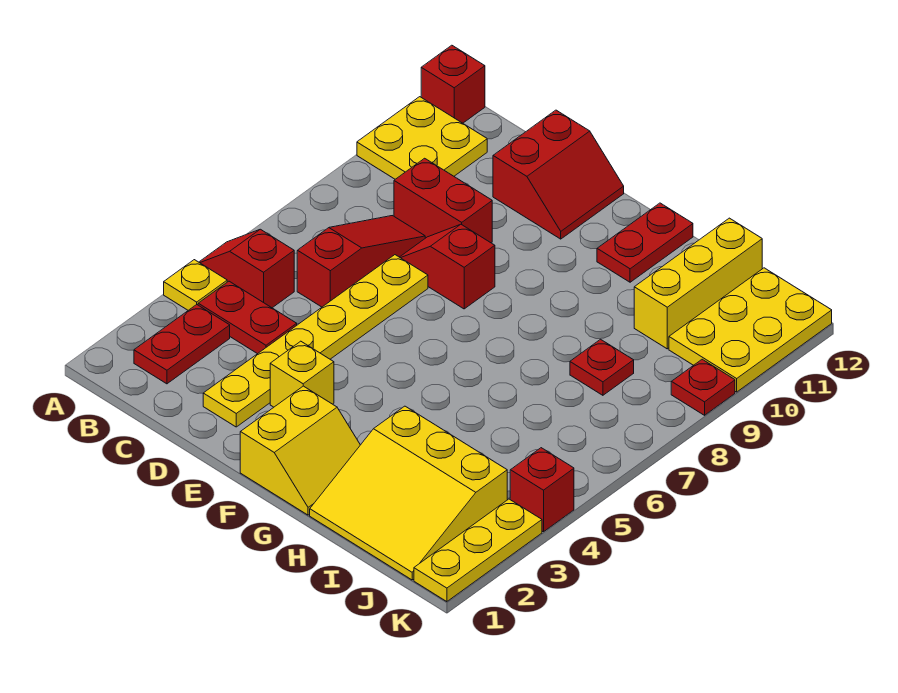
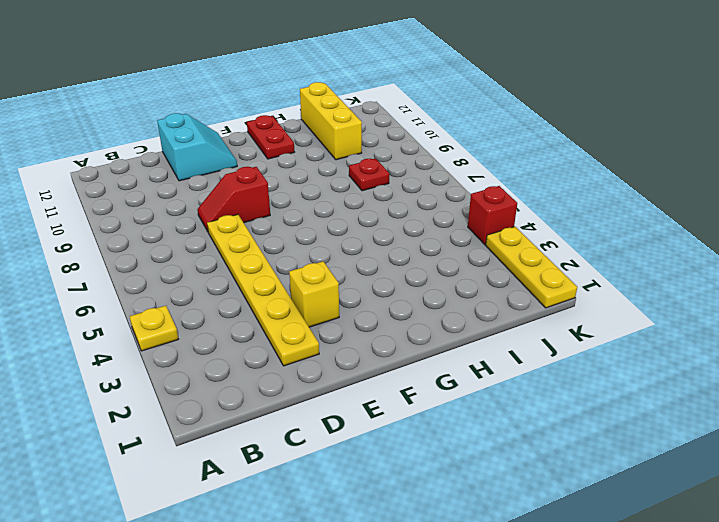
cyan 2x2 slope [157,113,237,181] -> red 2x2 slope [493,110,624,239]
none -> red 1x2 slope [199,229,294,308]
none -> yellow 2x2 plate [357,97,487,179]
none -> red 1x1 brick [421,45,485,123]

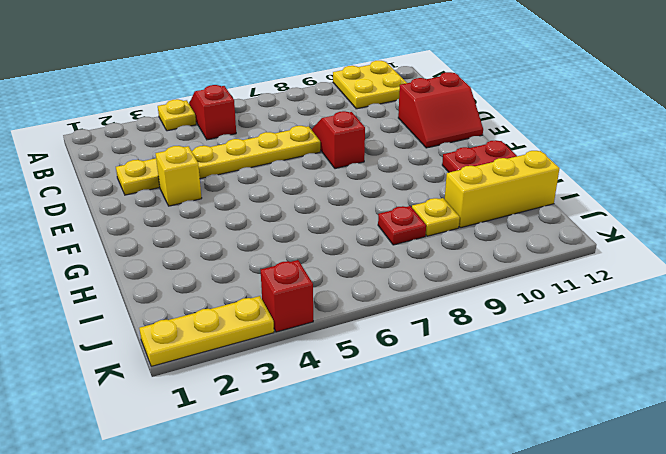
yellow 1x1 plate [412,198,460,236] -> none
none -> red 1x1 brick [421,45,485,123]
none -> red 1x2 plate [134,305,230,384]
none -> red 1x2 plate [198,281,297,354]

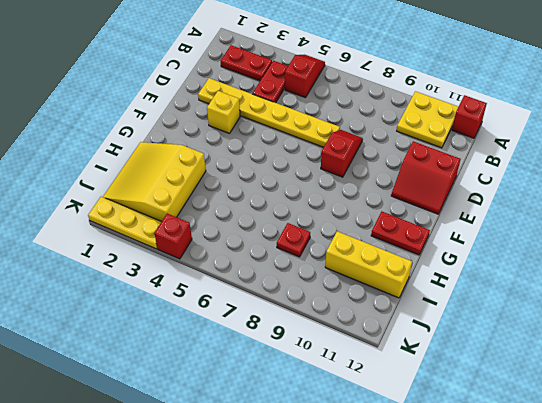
none -> yellow 1x1 plate [164,260,227,310]
none -> red 1x3 slope [297,216,425,307]
none -> red 1x2 brick [394,158,492,243]

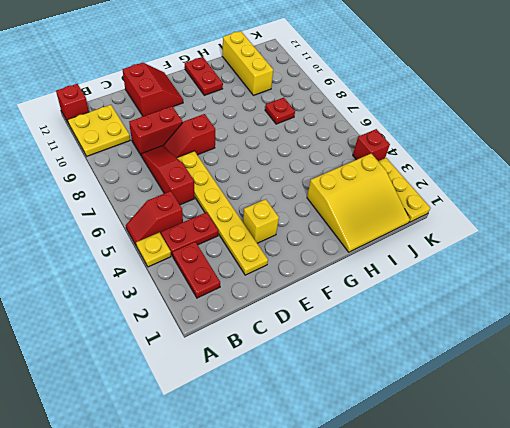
none -> yellow 2x2 slope [240,386,360,515]
none -> yellow 2x3 plate [669,268,832,392]
none -> red 1x1 plate [671,359,735,415]

